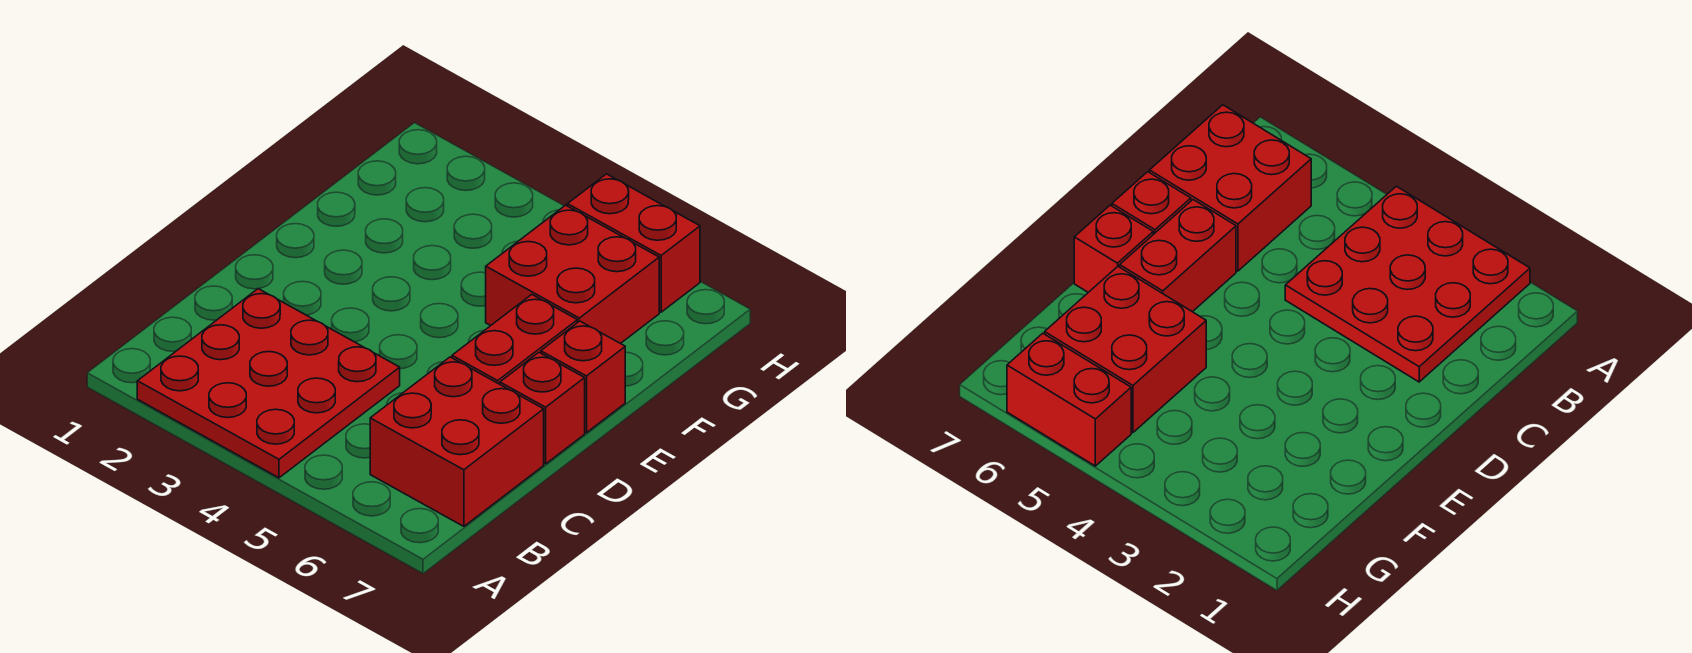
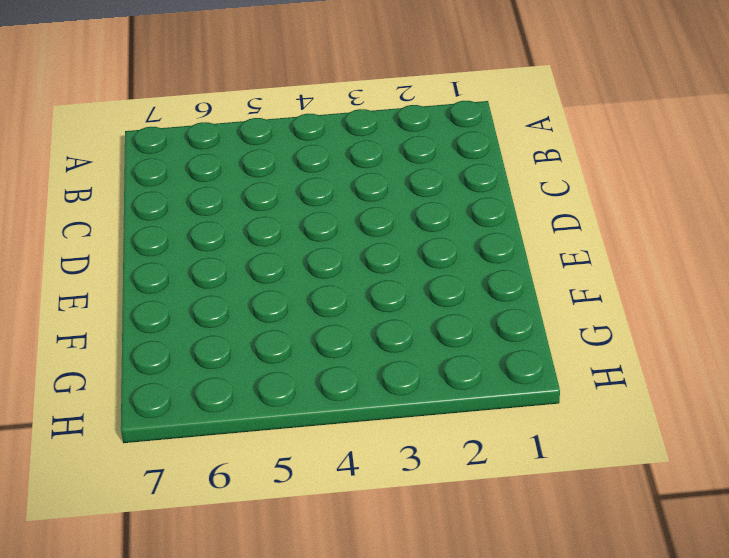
none -> red 3x3 plate [137,289,400,478]
none -> red 2x2 brick [370,357,544,526]

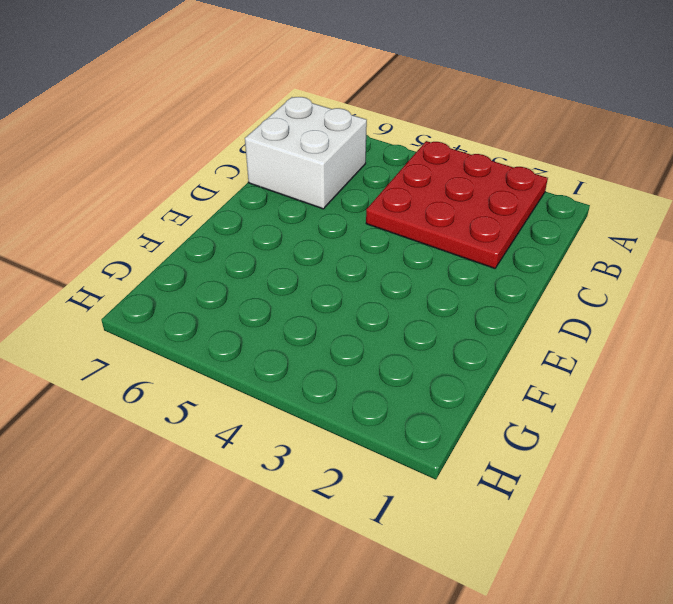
white 2x2 brick [245,97,367,209] -> red 2x2 brick [370,357,544,526]
none -> red 1x2 brick [452,295,577,384]
none -> red 1x1 brick [500,353,585,464]

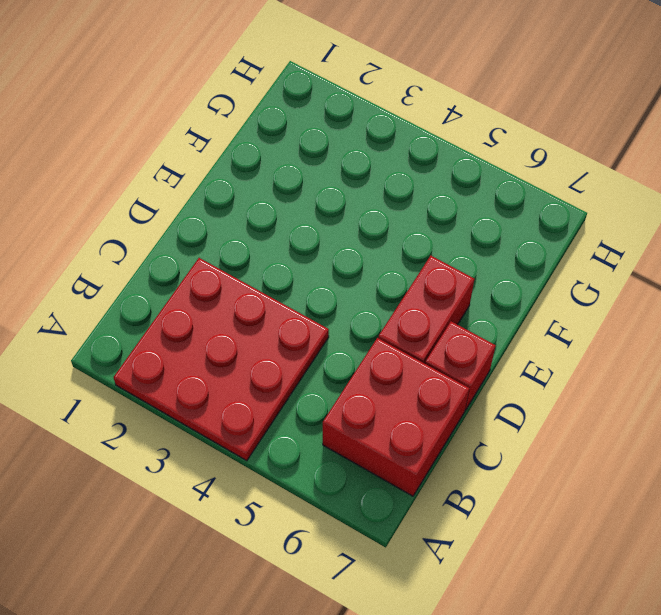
none -> red 1x1 brick [541,321,625,433]
none -> red 2x2 brick [486,205,659,344]

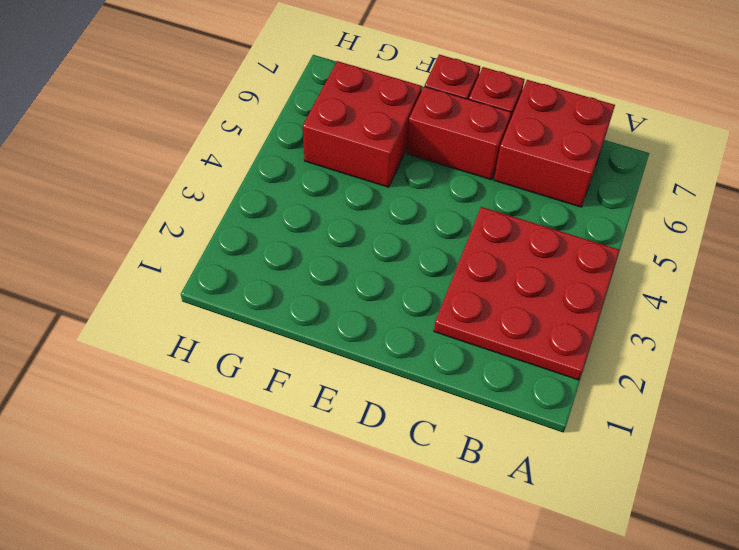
none -> red 1x2 brick [568,174,700,312]

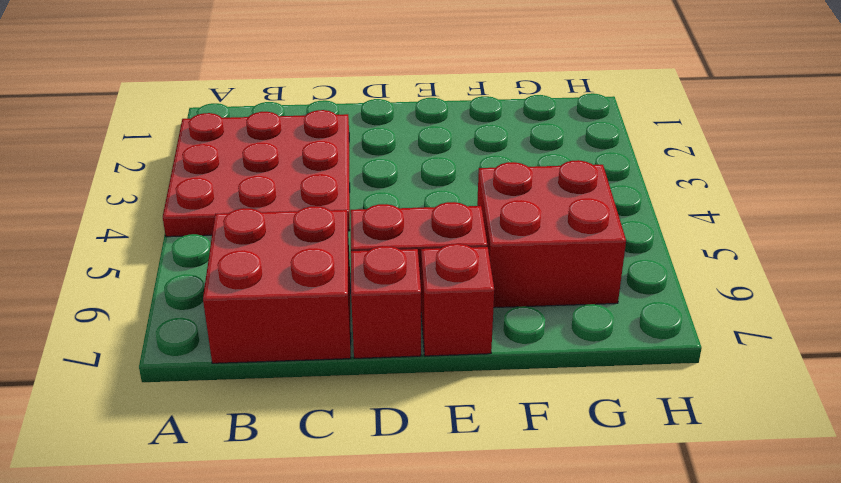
none -> red 1x2 brick [568,174,700,312]

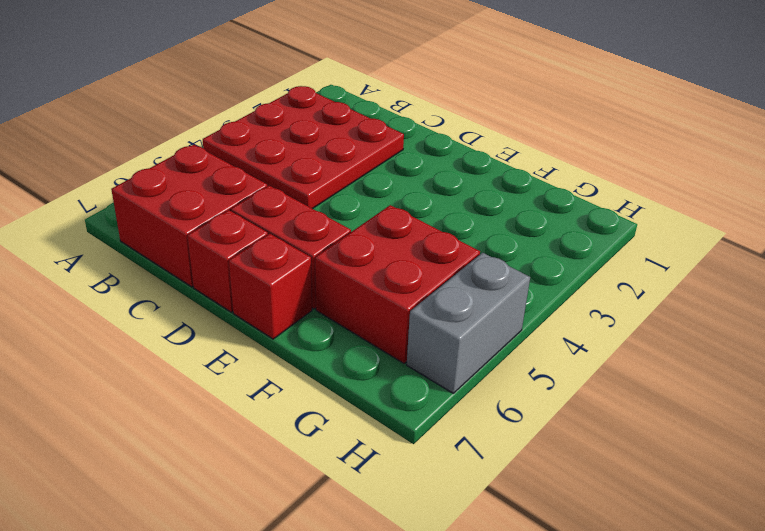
grey 1x2 brick [407,253,530,393] -> red 1x2 brick [568,174,700,312]

